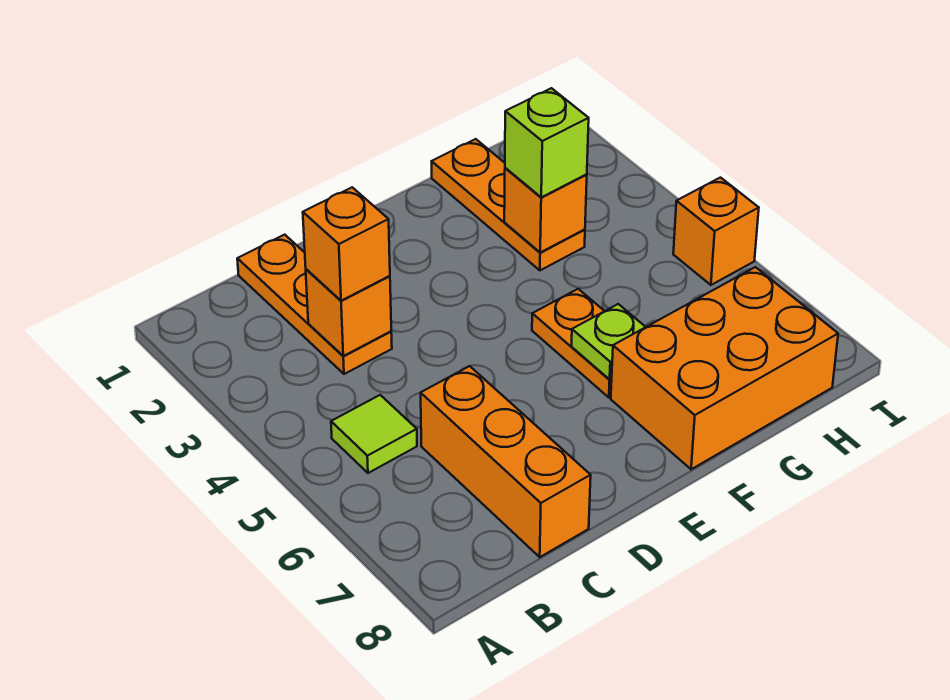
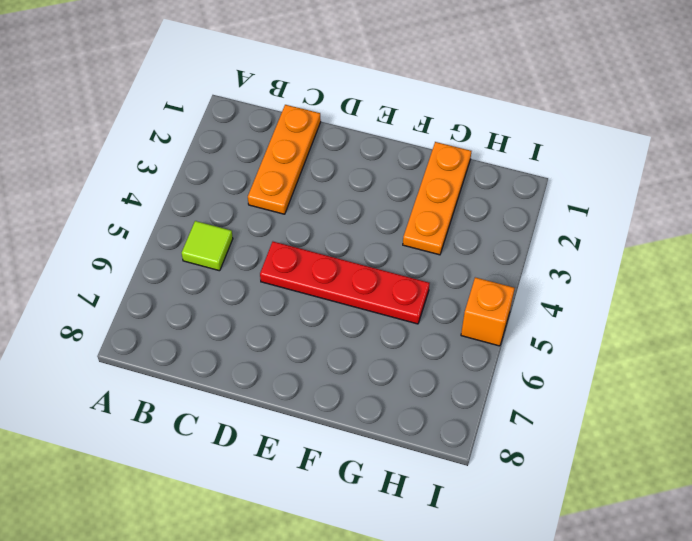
red 1x4 plate [260,242,430,324] -> orange 1x2 plate [532,289,612,397]
none -> orange 1x3 brick [421,366,591,557]
none -> orange 2x3 brick [611,267,838,469]
none -> orange 1x1 brick [306,269,391,356]

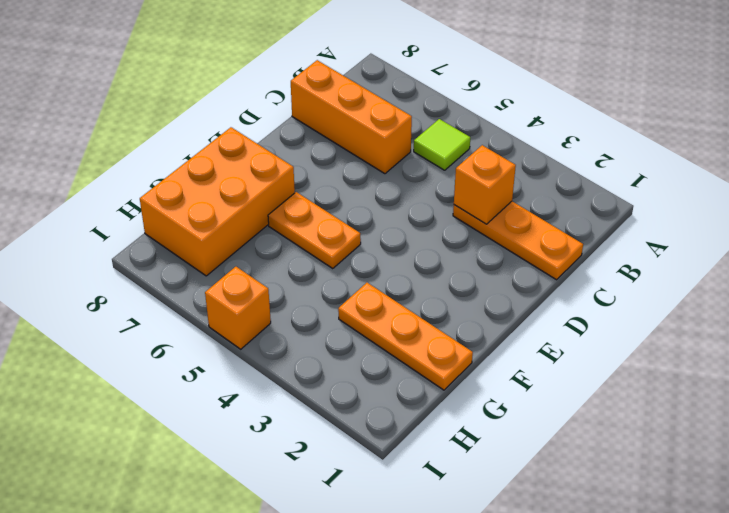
none -> lime 1x1 plate [571,304,645,379]
none -> orange 1x1 brick [504,168,587,252]
none -> orange 1x1 brick [303,187,390,301]

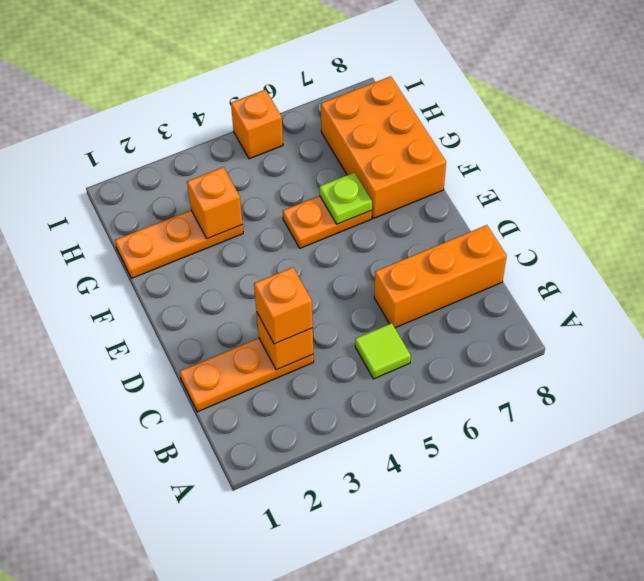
none -> lime 1x1 brick [505,88,589,197]

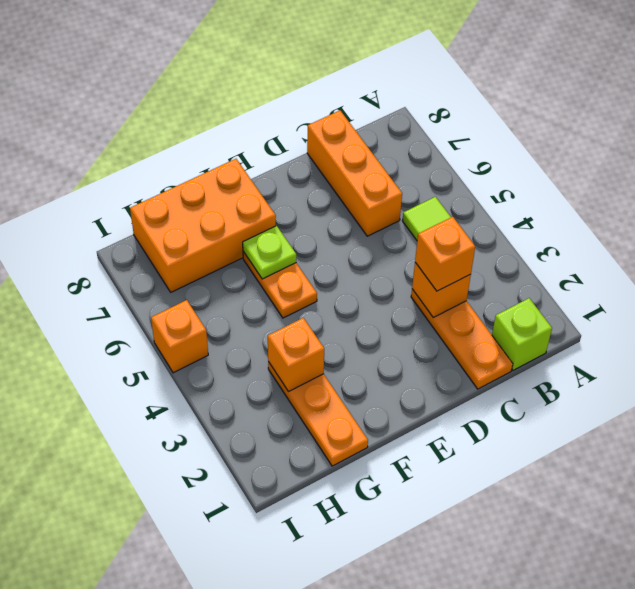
lime 1x1 brick [492,298,552,370] -> lime 1x1 brick moved to [505,88,589,197]

